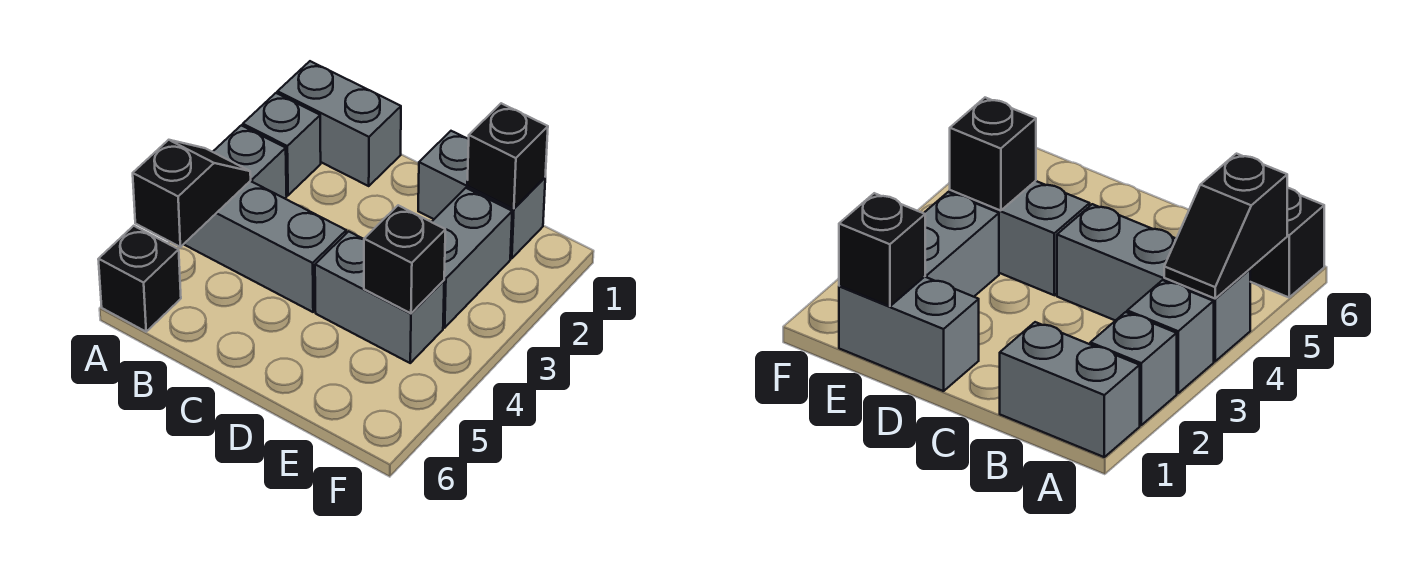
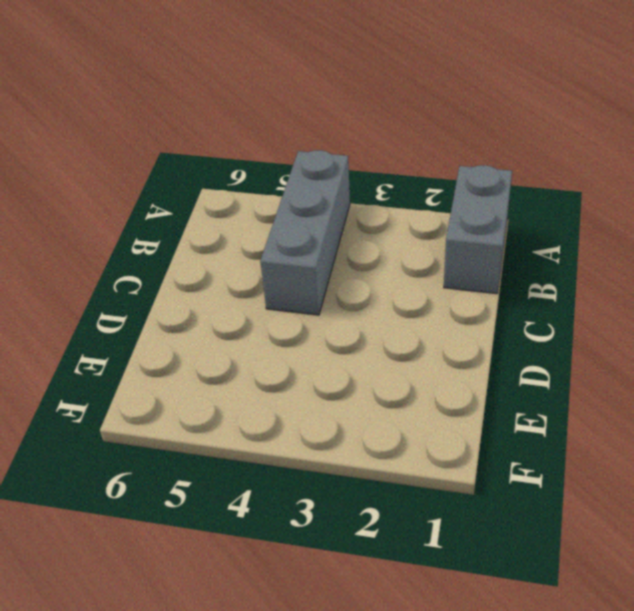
none -> grey 1x1 brick [243,93,321,195]
none -> grey 1x1 brick [213,125,287,198]

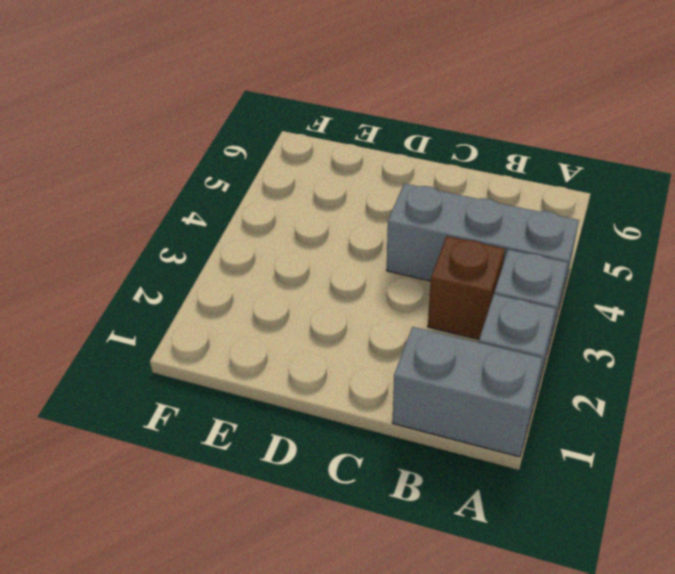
brown 1x1 brick [428,236,505,339] -> none
none -> black 1x1 brick [98,226,181,332]
none -> grey 1x2 brick [418,131,545,259]

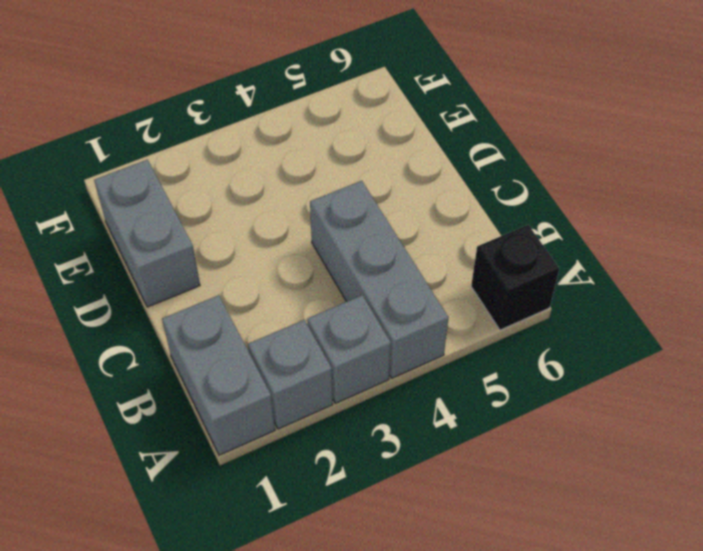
none -> grey 1x2 brick [315,231,444,363]
none -> grey 1x2 brick [432,188,512,328]

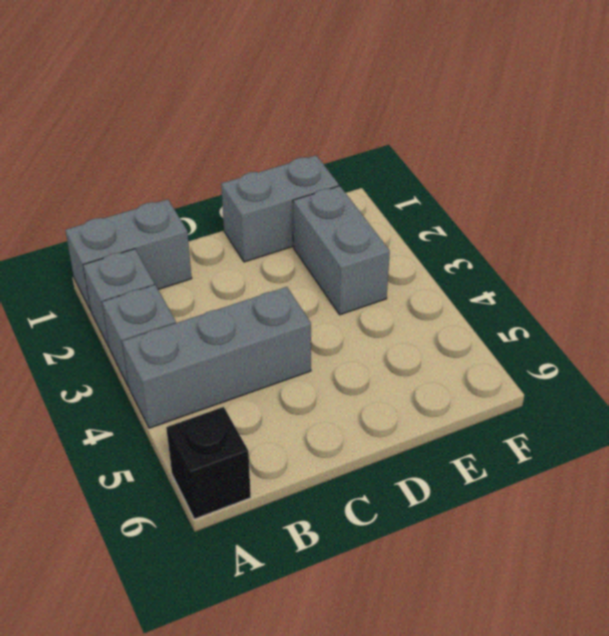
none -> grey 1x2 brick [315,231,444,363]
none -> black 1x2 slope [133,140,251,247]

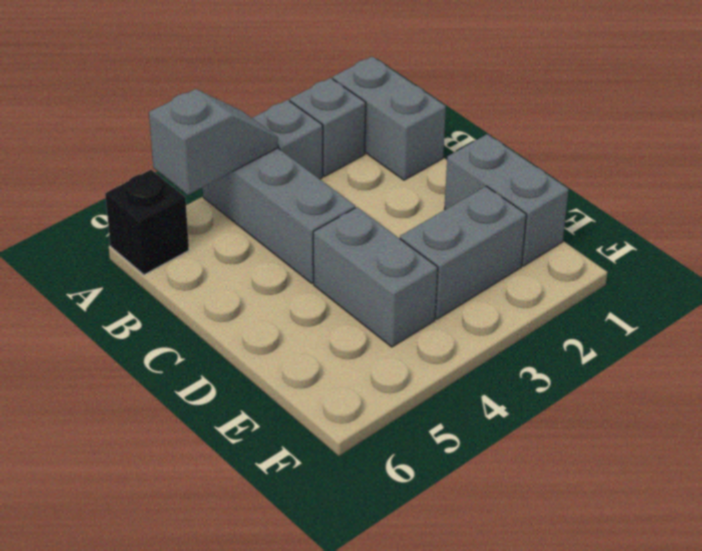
grey 1x2 slope [149,89,278,195] -> black 1x2 slope [133,140,251,247]
none -> black 1x1 brick [467,103,548,209]
none -> black 1x1 brick [364,205,445,313]

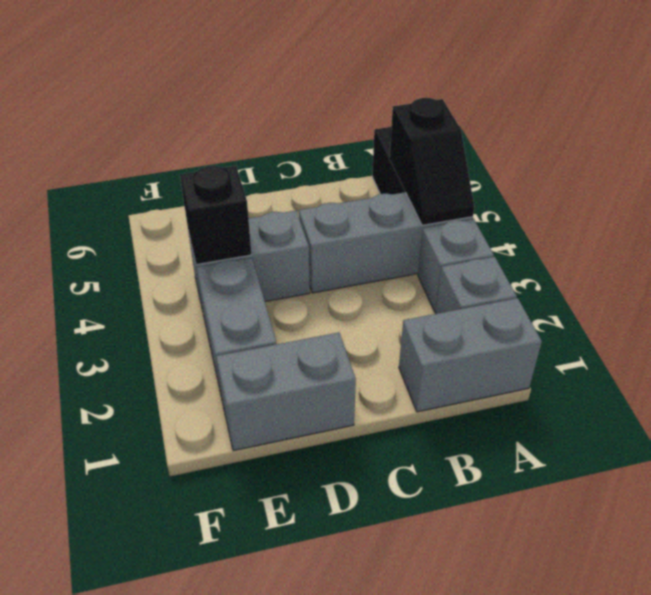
none -> black 1x1 brick [467,103,548,209]

